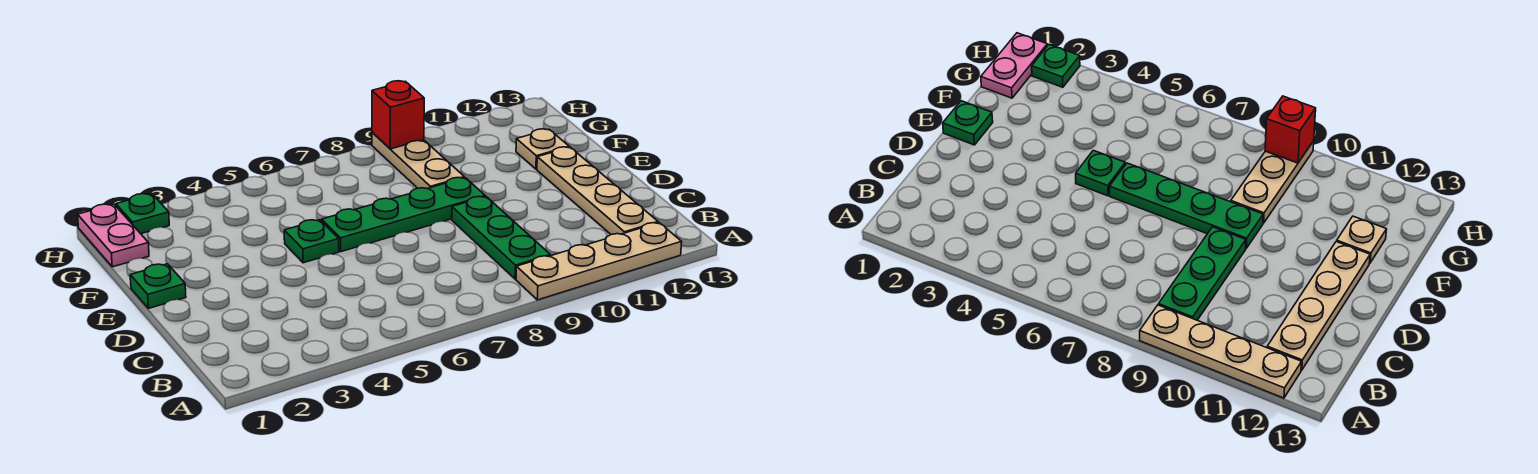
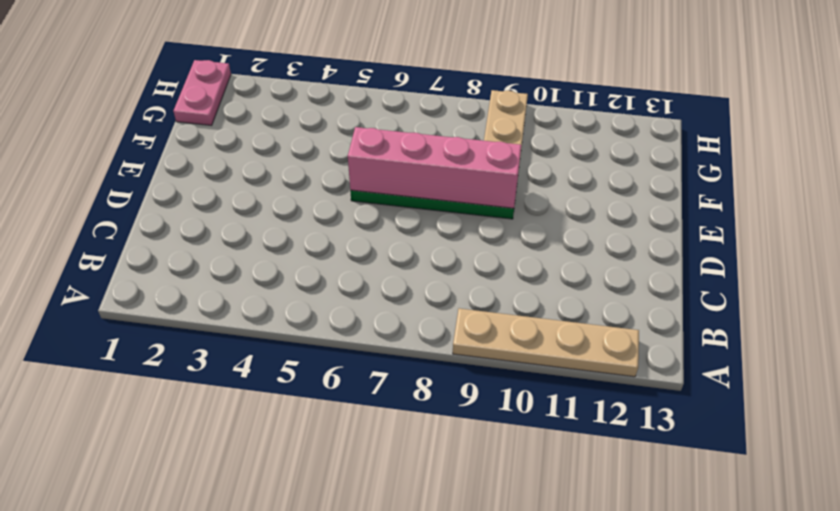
pink 1x4 brick [348,127,521,208] -> none
none -> green 1x3 plate [452,196,550,279]
none -> tan 1x4 plate [537,147,658,234]

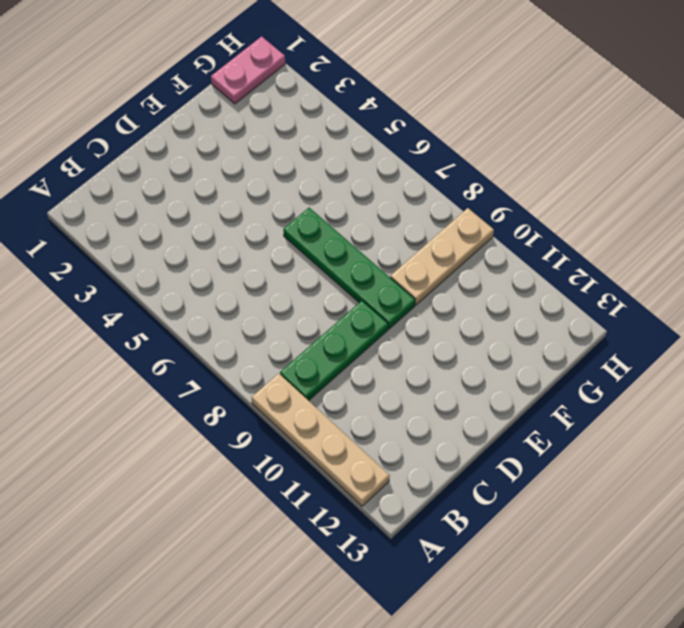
none -> tan 1x4 plate [537,147,658,234]
none -> green 1x1 plate [130,264,186,308]

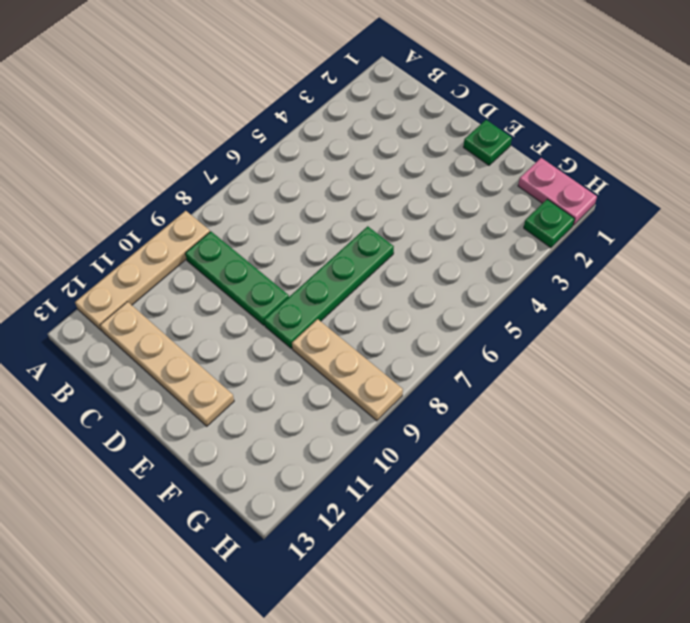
none -> green 1x1 plate [284,220,339,263]
none -> tan 1x1 plate [516,129,569,169]

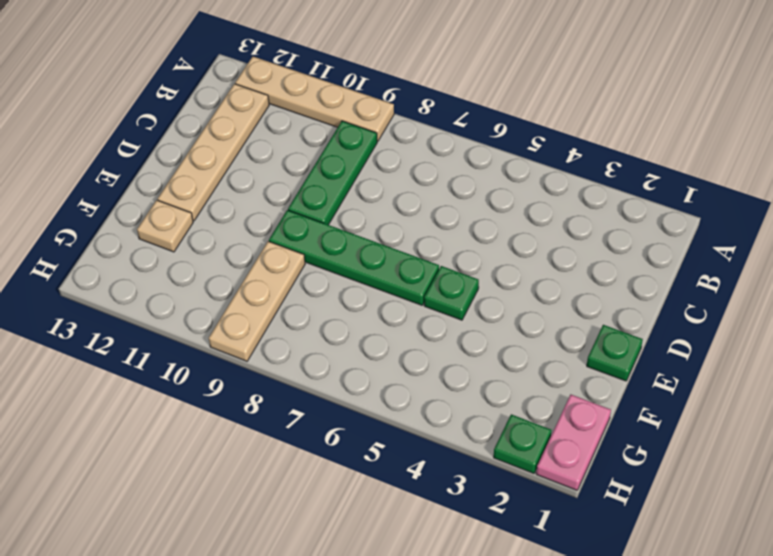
none -> red 1x1 brick [372,81,424,149]

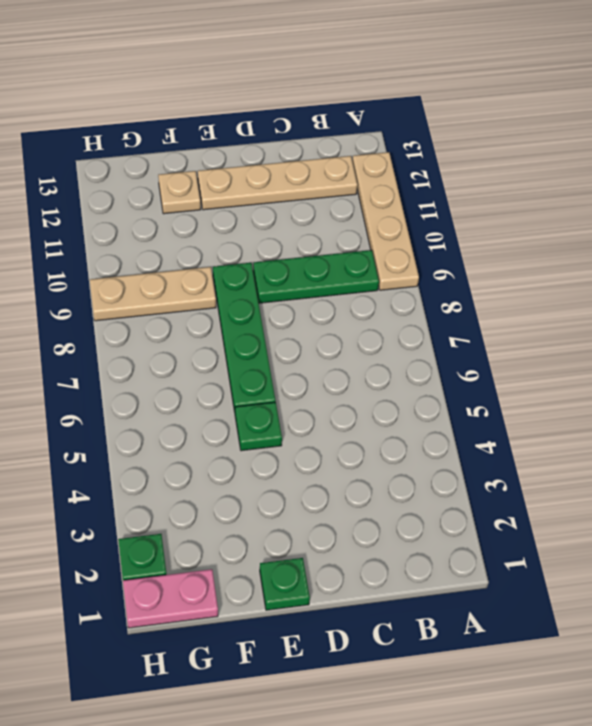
none -> red 1x1 brick [372,81,424,149]

